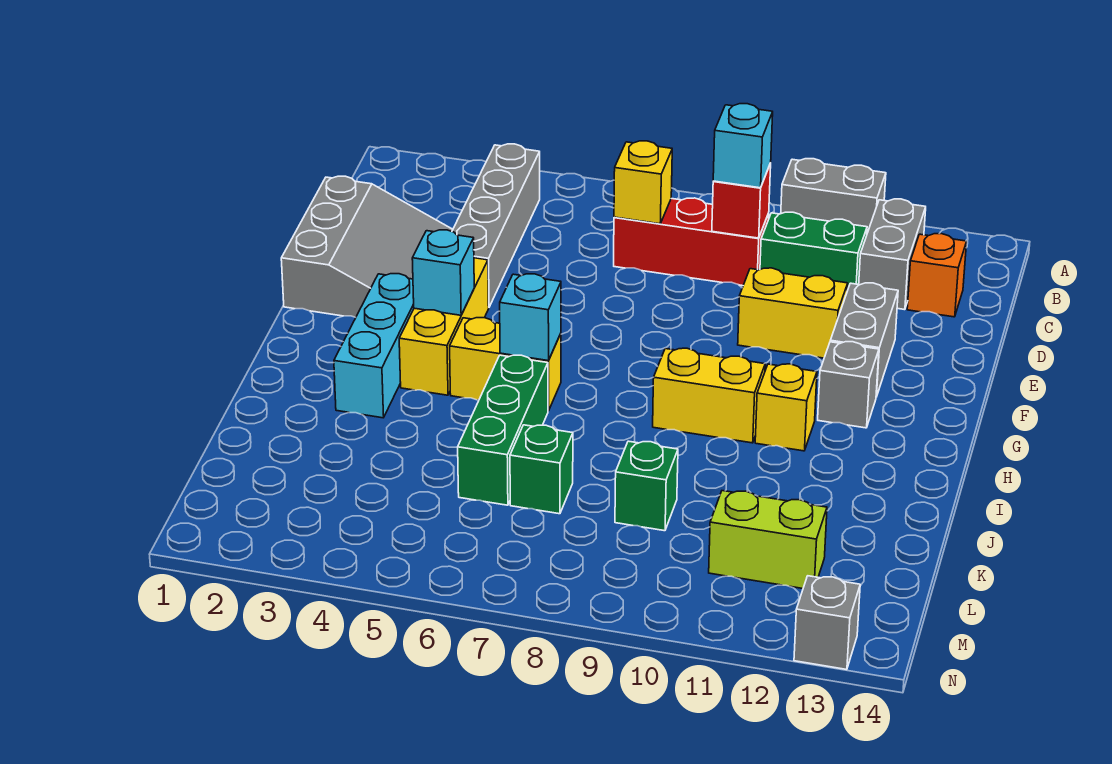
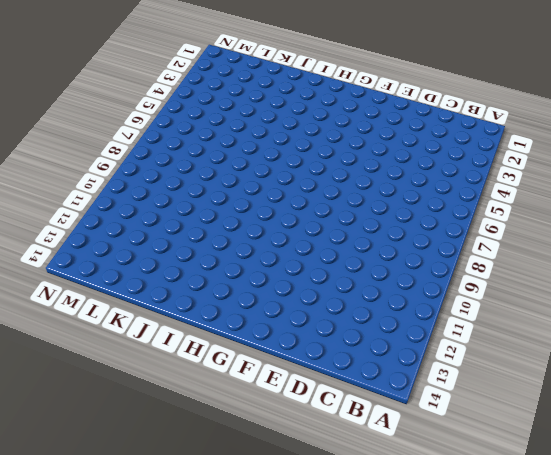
none -> grey 1x2 brick [781,159,886,233]
none -> grey 1x4 brick [452,144,540,307]
none -> grey 1x2 brick [859,199,926,310]

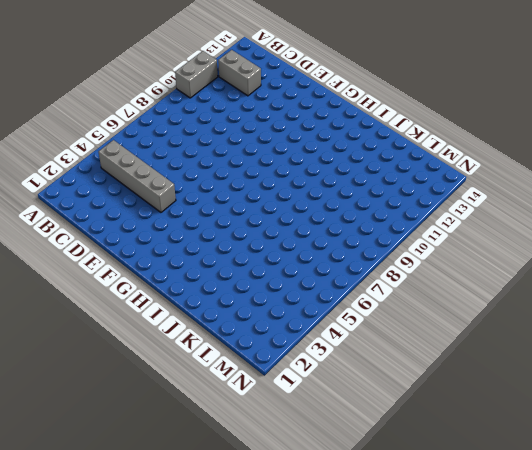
none -> red 1x3 brick [614,198,769,286]
none -> green 1x2 brick [760,212,867,291]
none -> orange 1x1 brick [907,234,967,317]

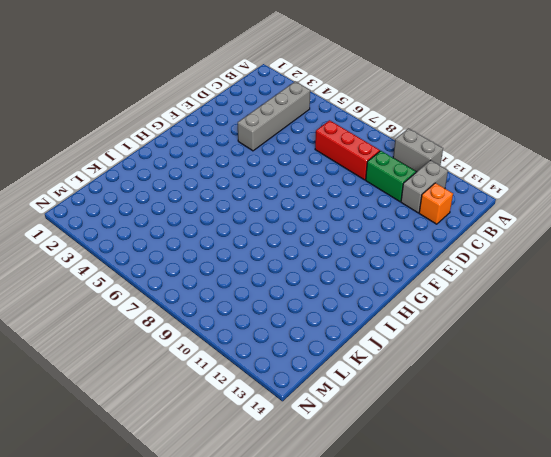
none -> grey 3x3 slope [281,176,453,317]
none -> yellow 1x2 brick [738,268,848,358]
none -> grey 1x2 brick [830,283,898,397]

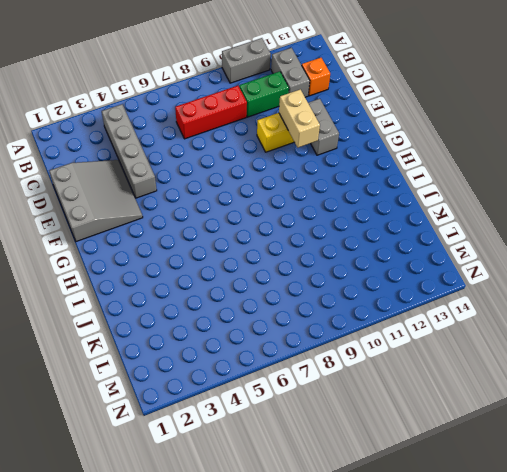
tan 1x2 brick [279,89,320,148] -> none
none -> yellow 1x3 brick [399,258,489,395]
none -> cyan 1x3 brick [334,274,414,418]
none -> grey 1x1 brick [818,342,879,428]

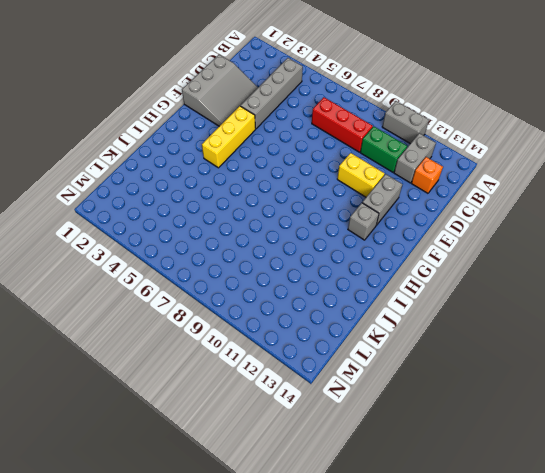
none -> cyan 1x3 brick [334,274,414,418]
none -> yellow 1x2 brick [450,318,561,411]
none -> yellow 1x2 brick [653,348,765,443]

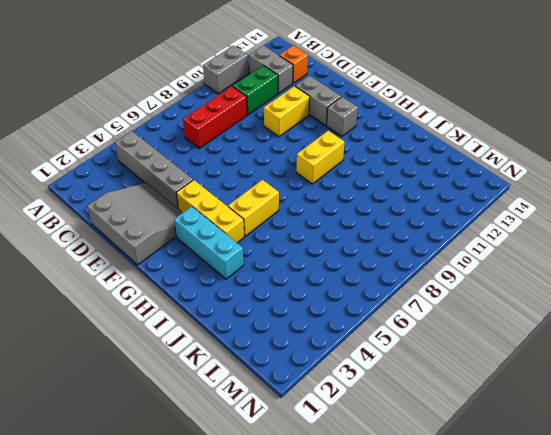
none -> yellow 1x1 brick [755,364,817,451]
none -> green 1x3 brick [458,355,548,505]
none -> green 1x1 brick [510,425,573,514]

